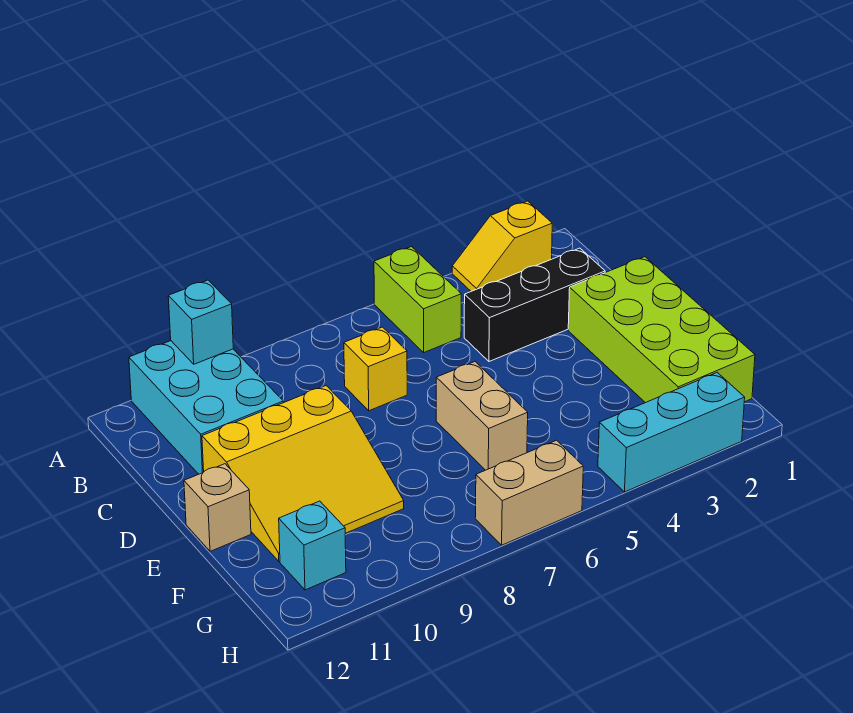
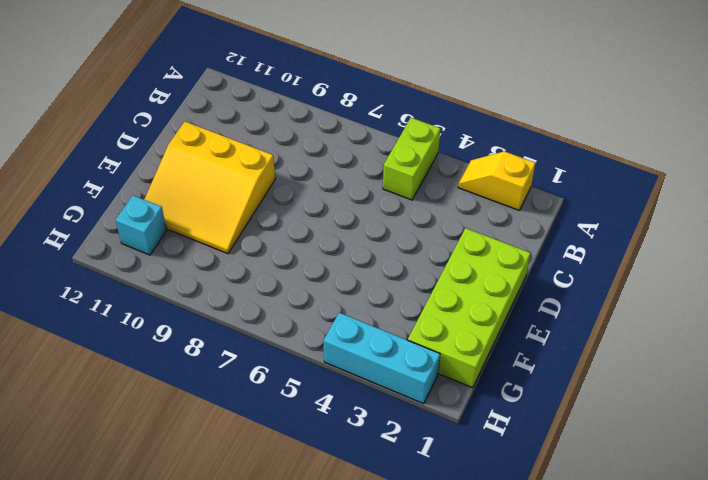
none -> cyan 2x3 brick [129,341,283,474]
none -> black 1x3 brick [464,248,605,361]
none -> yellow 1x1 brick [344,327,407,411]

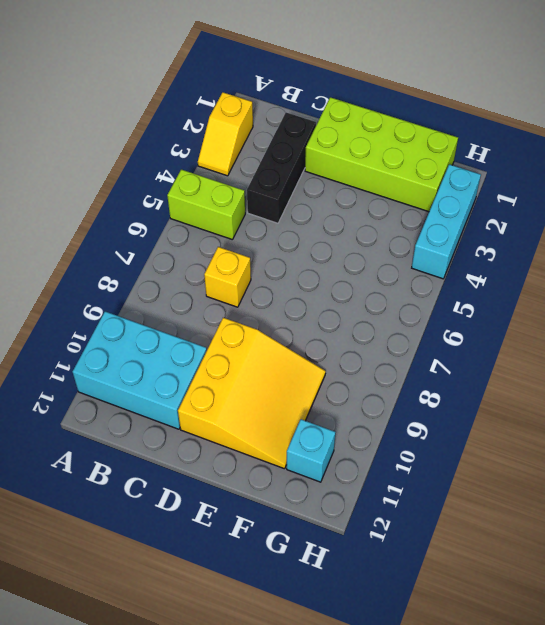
none -> tan 1x2 brick [436,362,528,470]
none -> tan 1x1 brick [184,464,251,551]
none -> tan 1x2 brick [475,440,583,545]

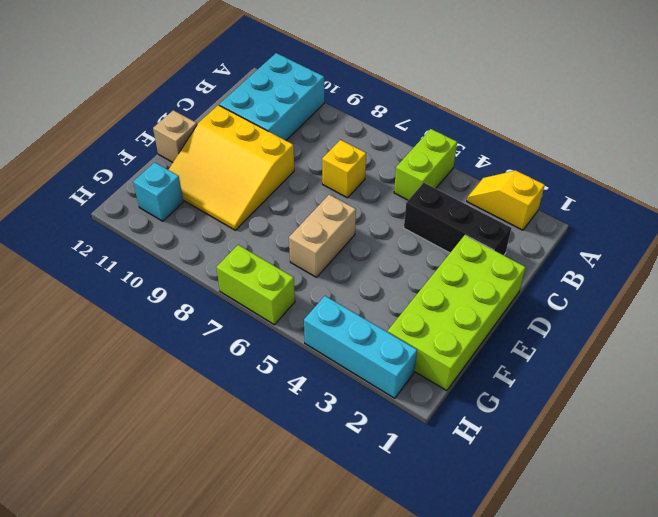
lime 1x2 brick [216,245,295,325] -> tan 1x2 brick [475,440,583,545]
none -> cyan 1x1 brick [168,280,233,364]

